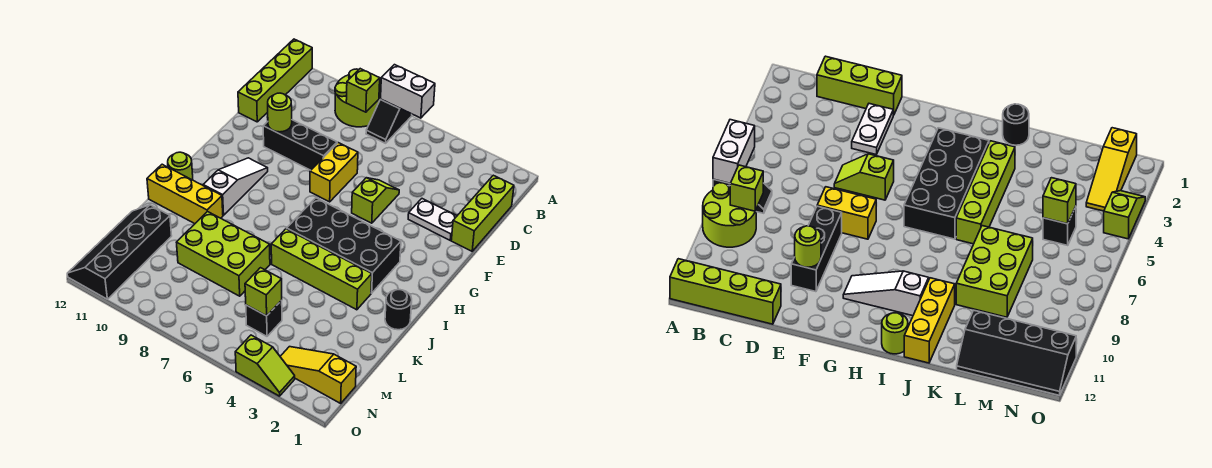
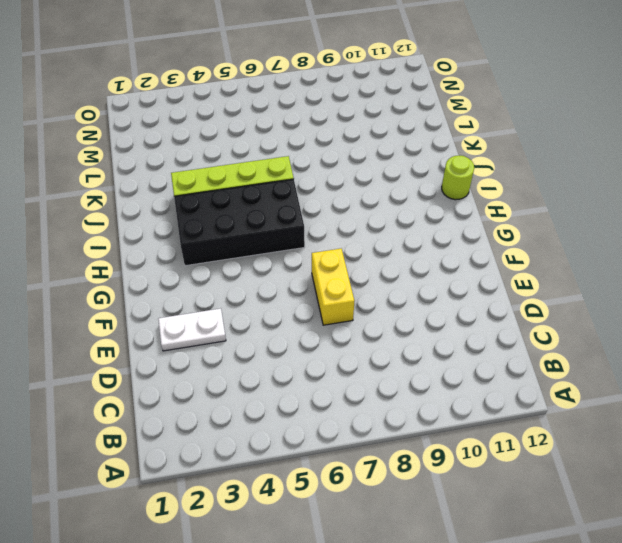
none -> black 1x2 slope [366,99,412,143]
none -> lime 2x2 round brick [335,69,381,127]
none -> lime 1x4 brick [238,39,312,122]

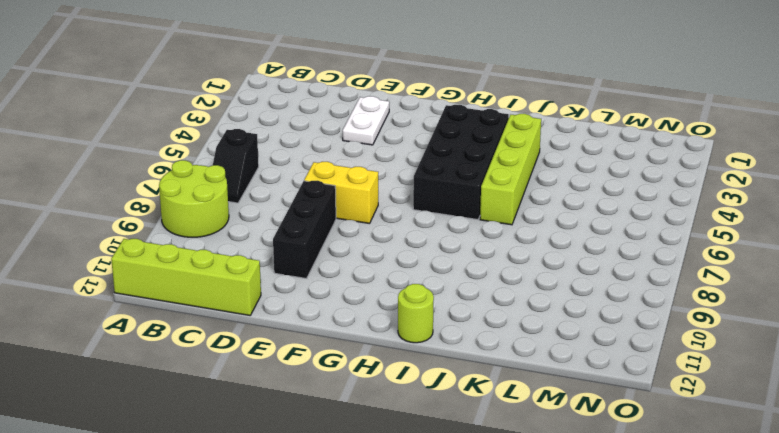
black 1x2 slope [213,129,259,203] -> black 1x2 slope turned to [366,99,412,143]
none -> lime 1x3 brick [451,175,514,251]
none -> lime 1x2 slope [352,178,399,223]
none -> white 1x3 slope [203,158,268,215]

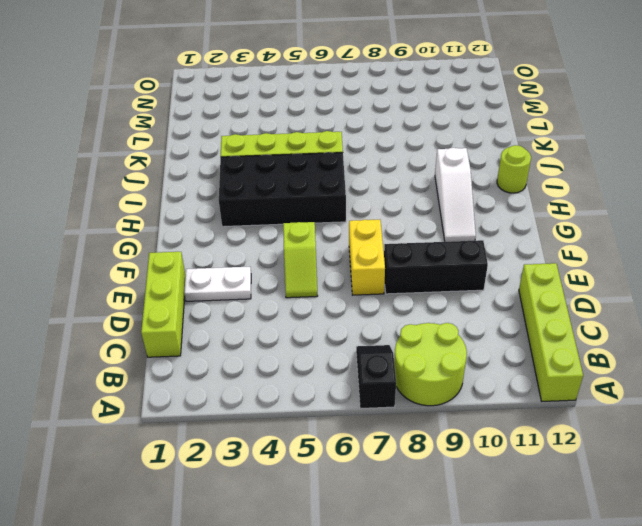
none -> black 1x1 round brick [385,290,412,330]
none -> yellow 1x3 brick [147,164,223,224]
none -> lime 2x3 brick [176,211,270,296]

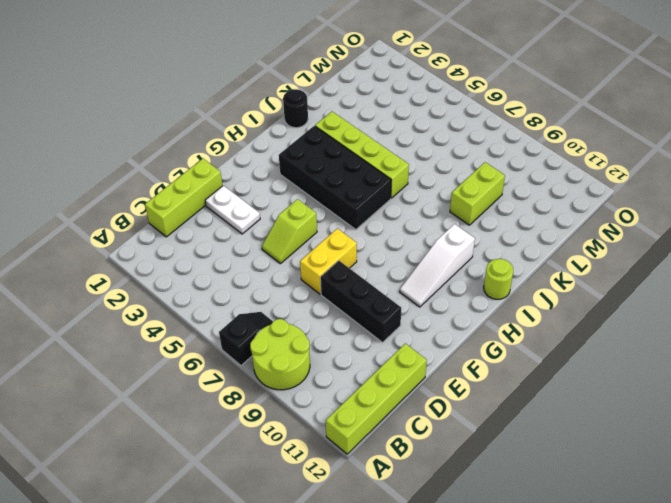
lime 1x2 brick [450,162,505,225] -> lime 2x3 brick [176,211,270,296]
none -> yellow 1x3 brick [147,164,223,224]
none -> black 2x4 slope [67,205,172,299]
none -> black 1x1 brick [246,300,282,336]

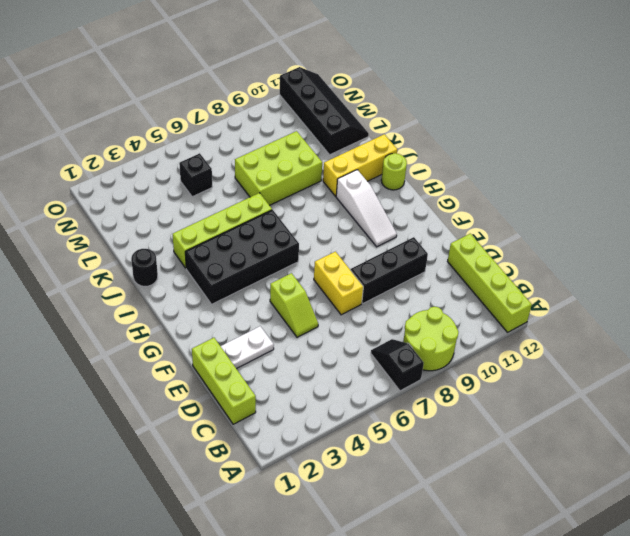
none -> yellow 1x3 slope [280,347,356,403]
none -> lime 1x2 slope [235,335,295,396]
none -> white 1x2 brick [381,65,435,118]

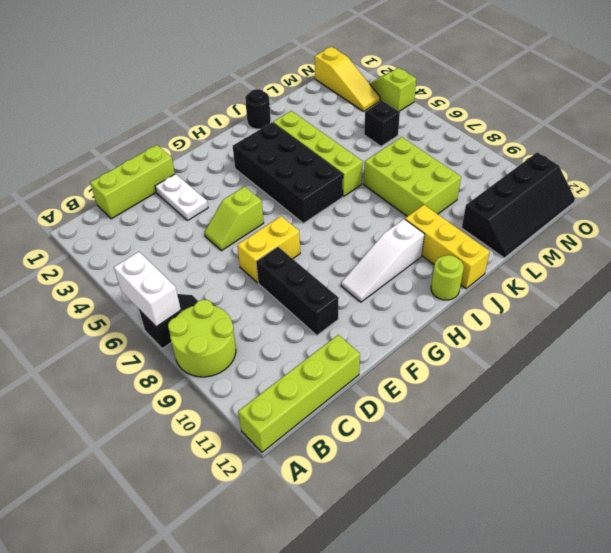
none -> lime 1x1 brick [346,69,380,112]
none -> lime 1x1 round brick [268,93,292,132]
none -> lime 1x1 brick [245,268,282,316]

